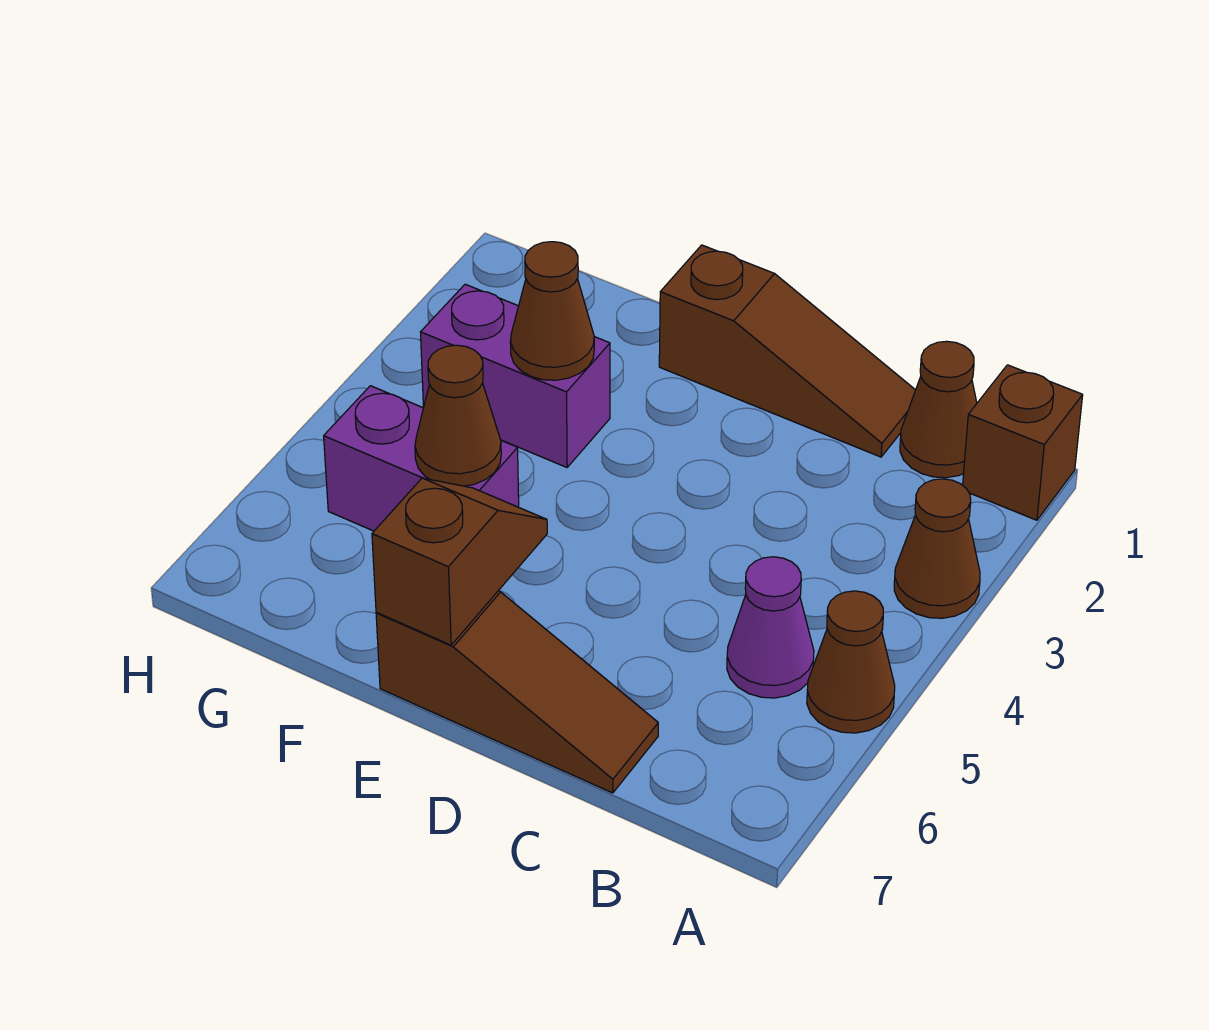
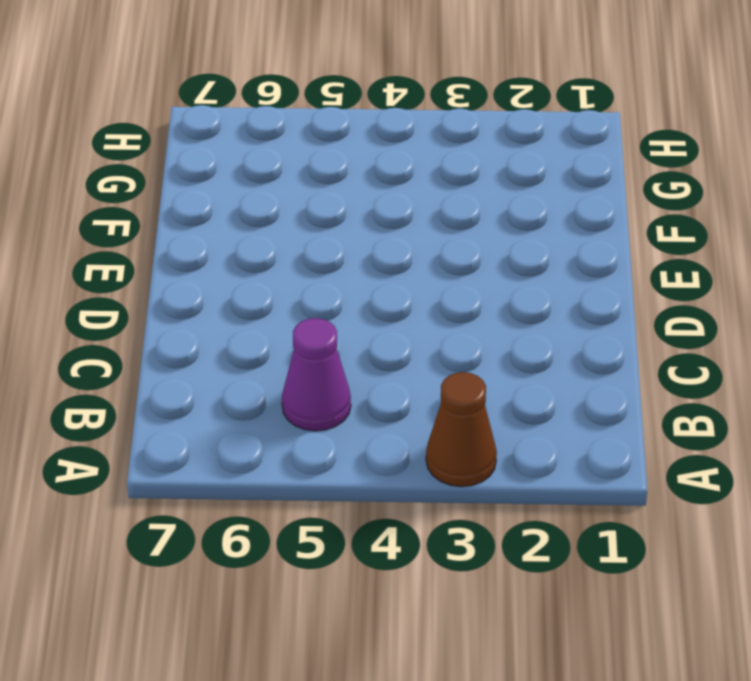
none -> brown 1x1 brick [963,365,1083,520]
none -> brown 1x1 cone [807,591,895,733]
none -> brown 1x1 cone [900,341,977,478]

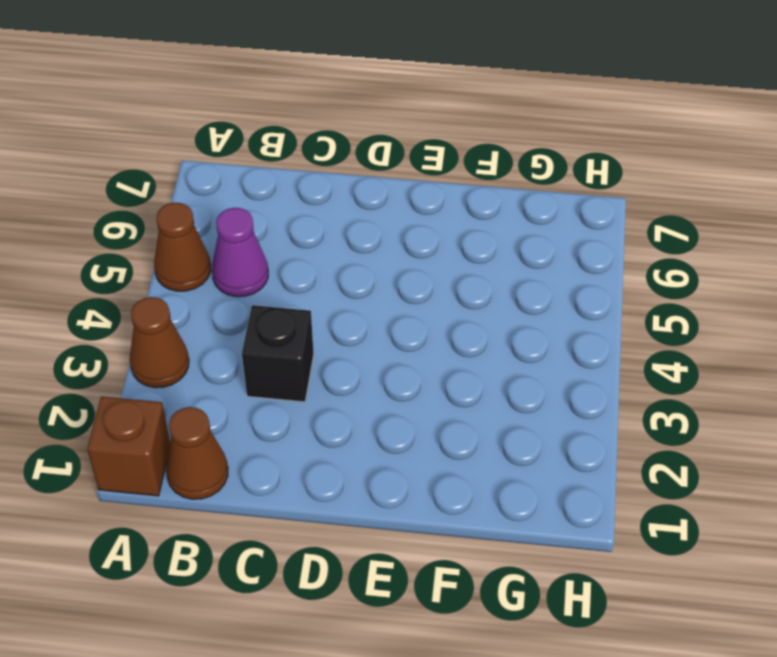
black 1x1 brick [242,305,314,402] -> none
none -> brown 1x3 slope [659,245,915,457]
none -> brown 1x3 slope [376,591,658,793]
none -> purple 1x2 brick [421,284,610,467]

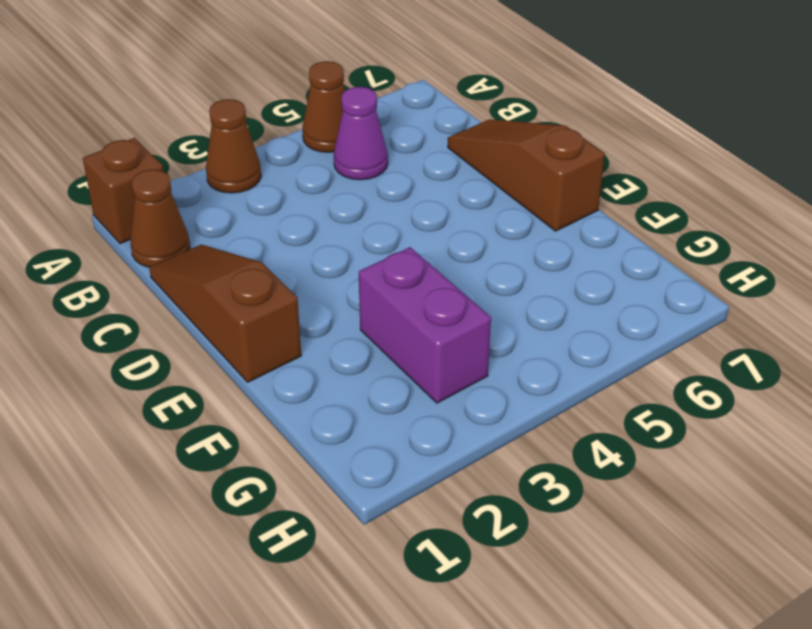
none -> purple 1x2 brick [324,386,519,531]
none -> brown 1x2 slope [372,478,547,645]
none -> brown 1x1 cone [510,242,594,380]

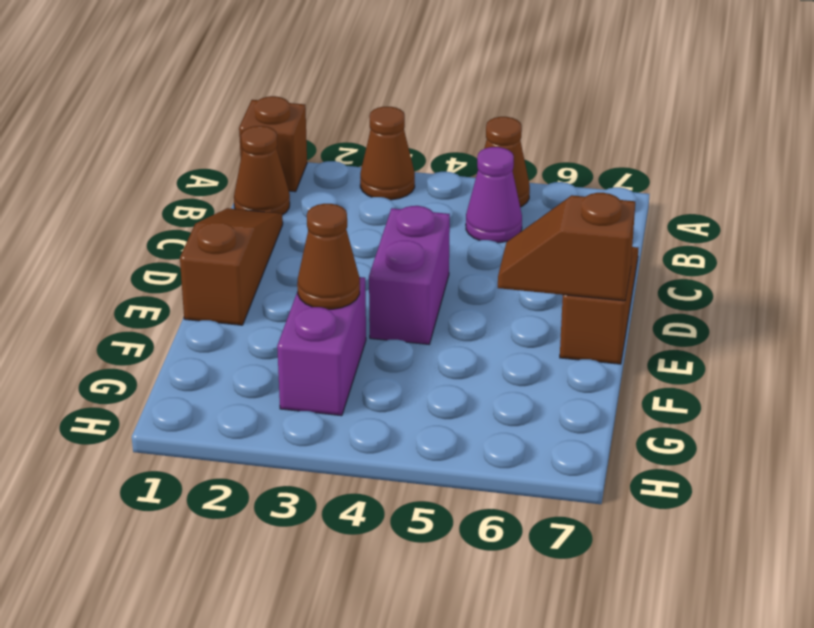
purple 1x2 brick [369,206,450,344] -> purple 1x2 brick moved to [324,386,519,531]
none -> brown 1x1 cone [415,345,501,486]

